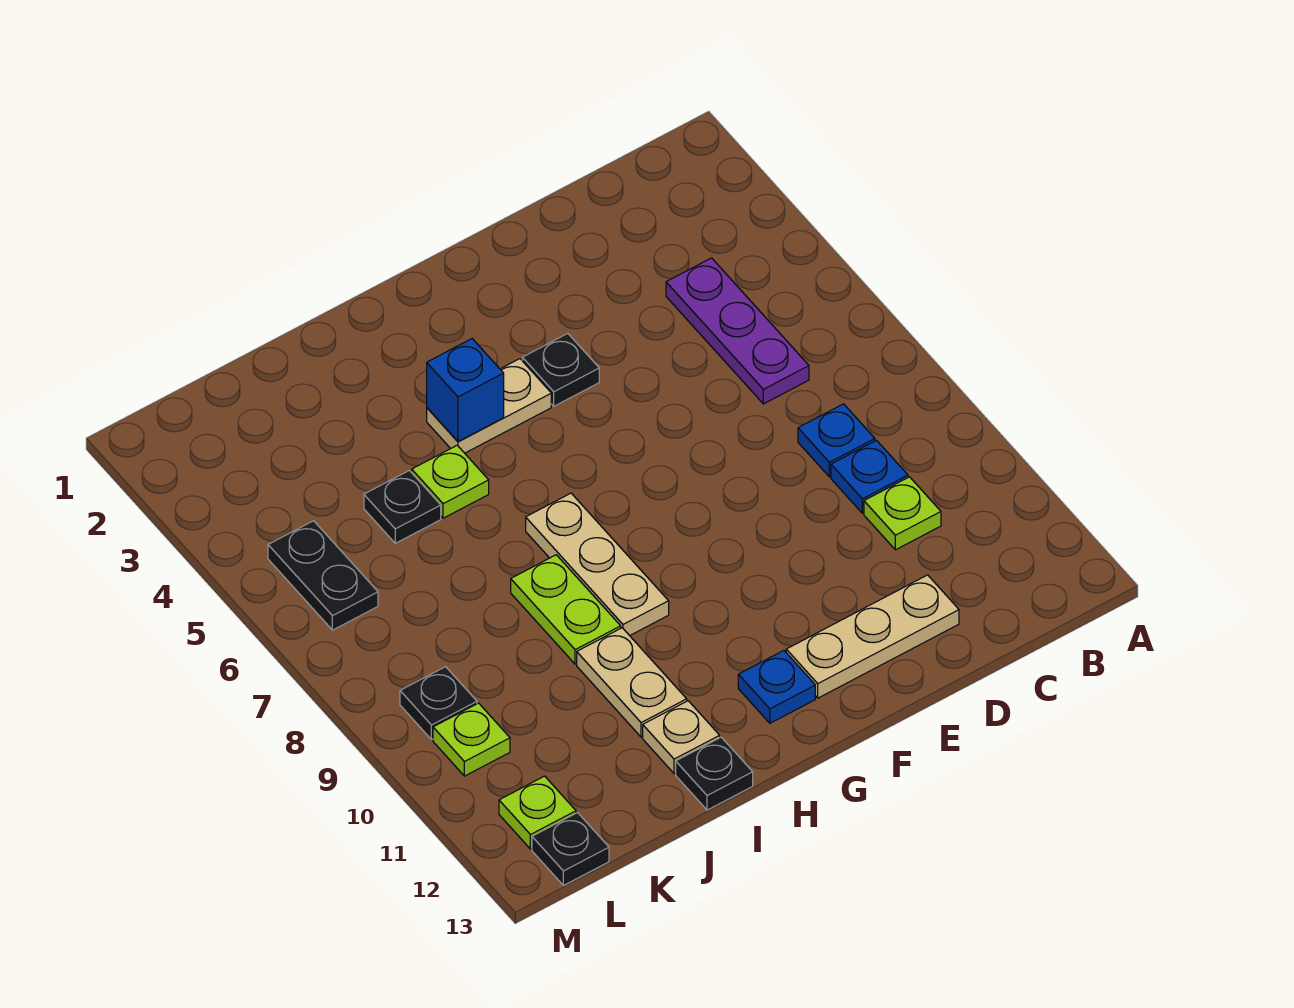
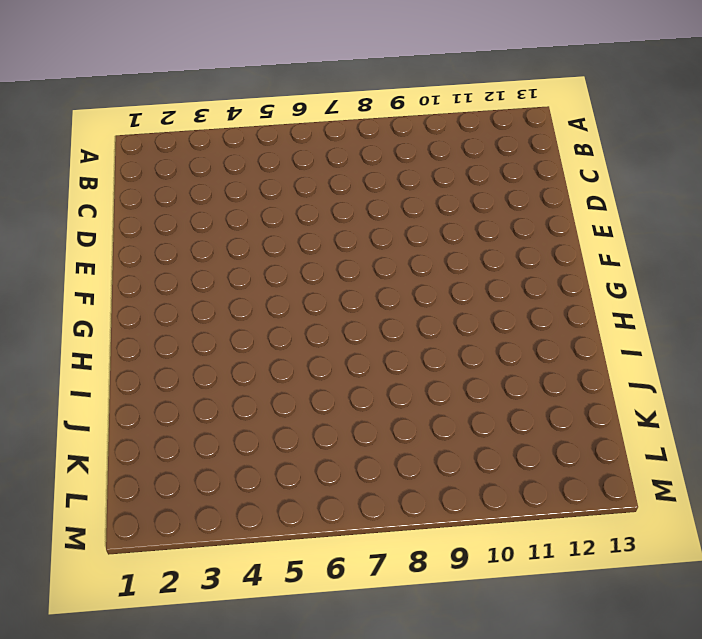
none -> purple 1x3 plate [666,258,809,404]
none -> blue 1x1 plate [798,404,875,477]
none -> blue 1x1 plate [831,440,908,513]

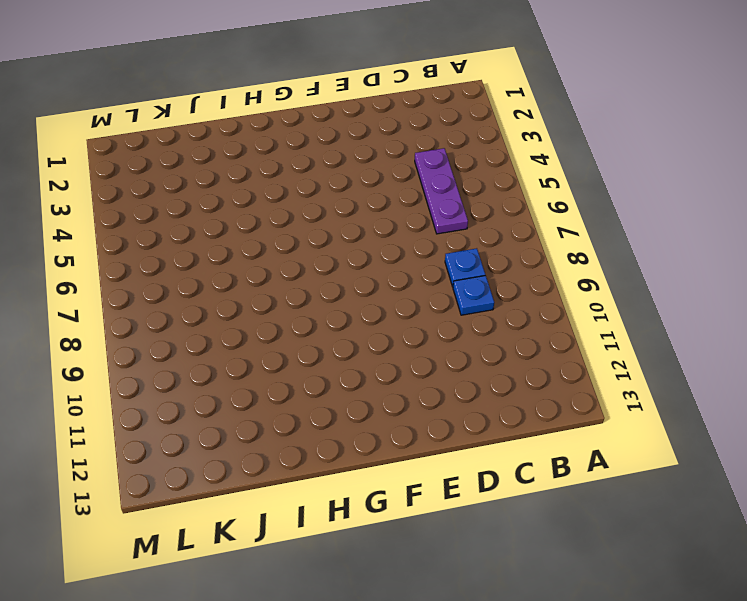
none -> lime 1x1 plate [864,477,941,550]
none -> tan 1x3 plate [786,575,959,698]
none -> black 1x1 plate [522,334,599,406]

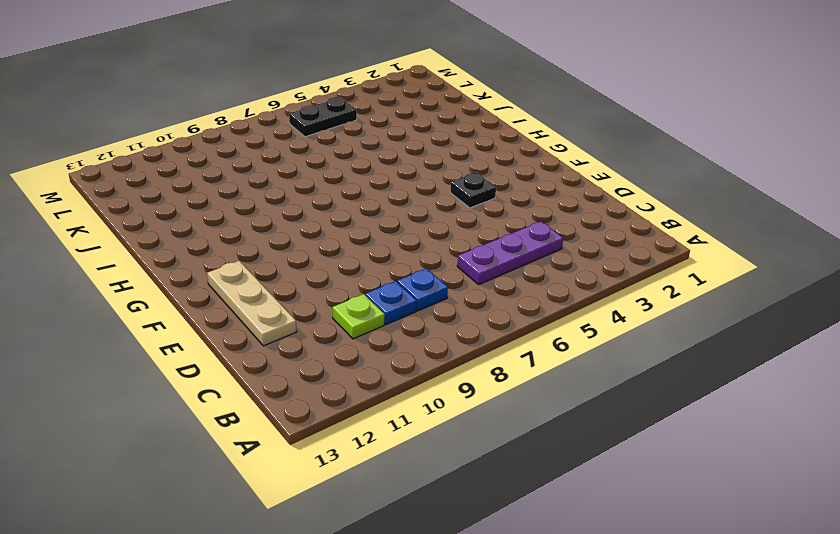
none -> tan 1x2 plate [427,359,551,453]
none -> blue 1x1 plate [738,651,815,723]
none -> tan 1x3 plate [526,493,669,636]

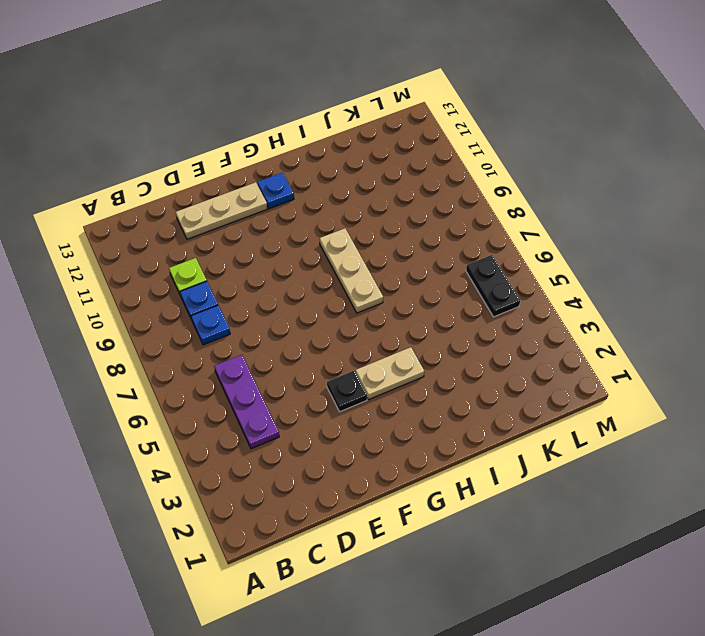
none -> lime 1x1 plate [412,445,489,518]
none -> lime 1x2 plate [511,555,621,664]
none -> tan 1x2 plate [577,628,687,737]

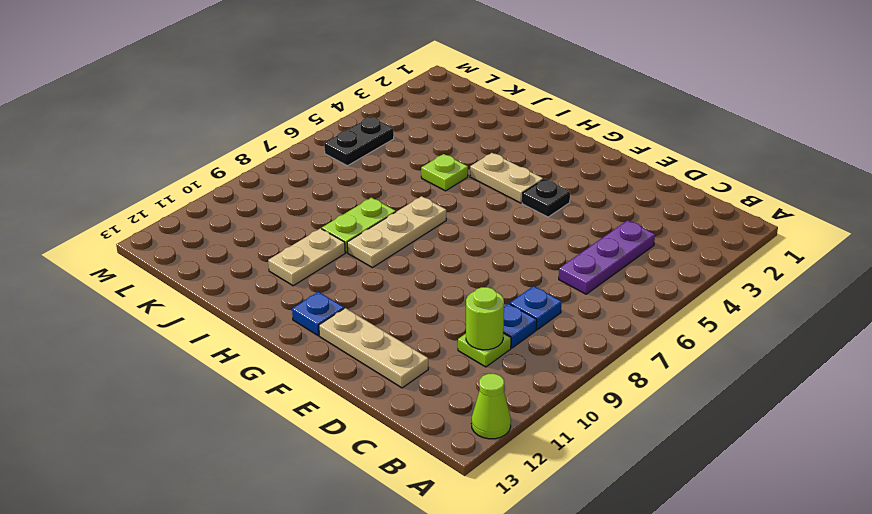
lime 1x1 cone [471,374,511,439] -> none
lime 1x1 round brick [466,287,504,350] -> none
none -> tan 1x1 plate [643,701,720,774]
none -> black 1x1 plate [676,737,753,810]
none -> black 1x1 plate [364,470,441,543]

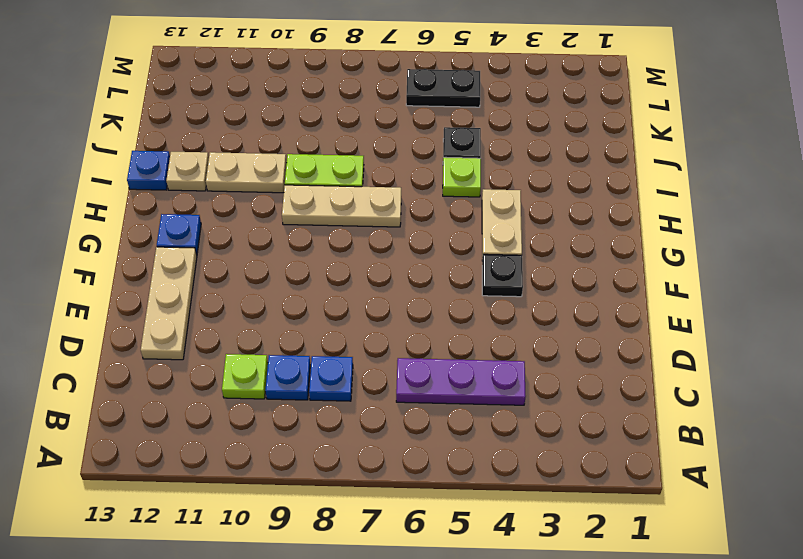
blue 1x1 plate [127,151,170,190] -> black 1x1 plate [676,737,753,810]
none -> black 1x1 plate [400,667,477,740]
none -> lime 1x1 plate [433,703,510,776]
none -> lime 1x1 plate [499,776,576,849]

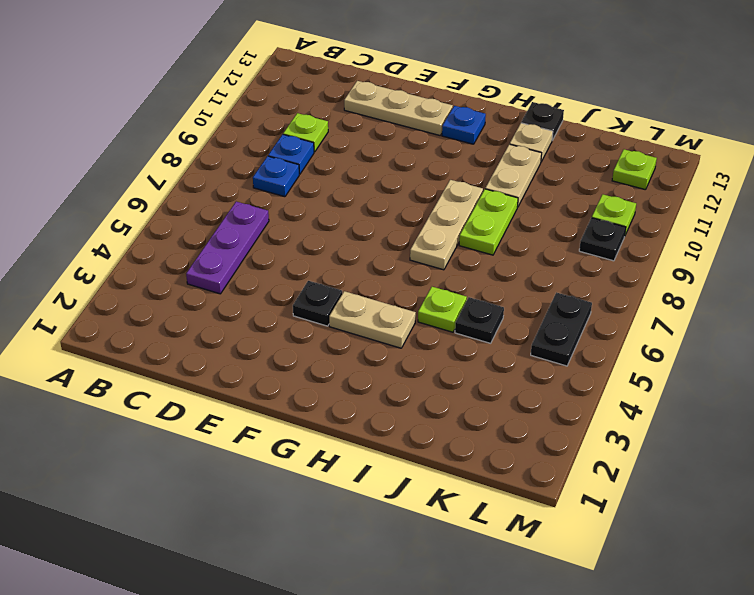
none -> black 1x1 plate [532,813,609,886]
none -> blue 1x1 brick [427,339,504,442]

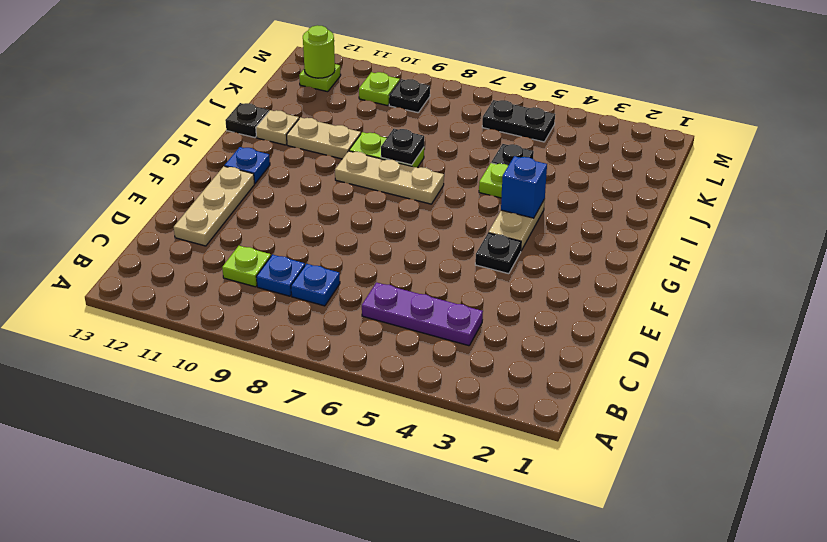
black 1x1 plate [381,129,424,165] -> black 1x1 plate moved to [532,813,609,886]
lime 1x1 round brick [303,25,335,78] -> none

